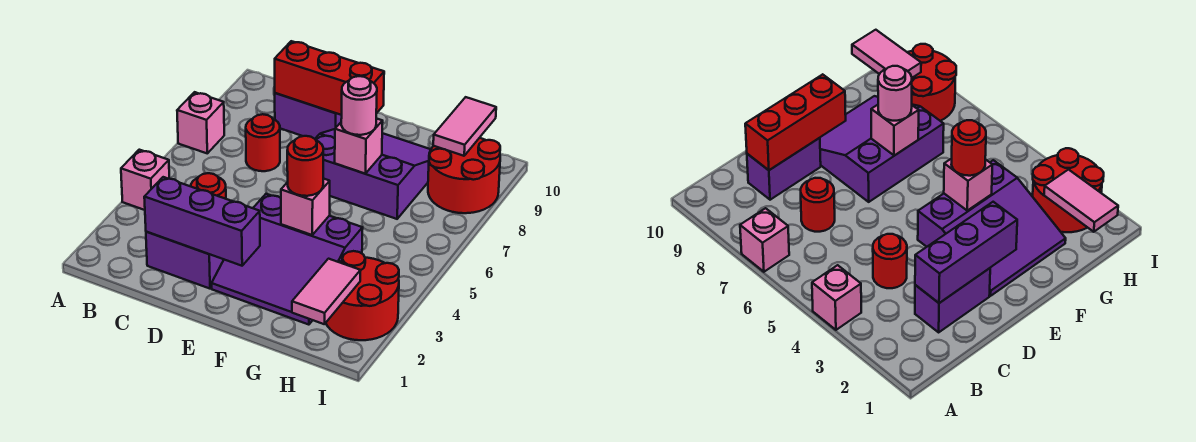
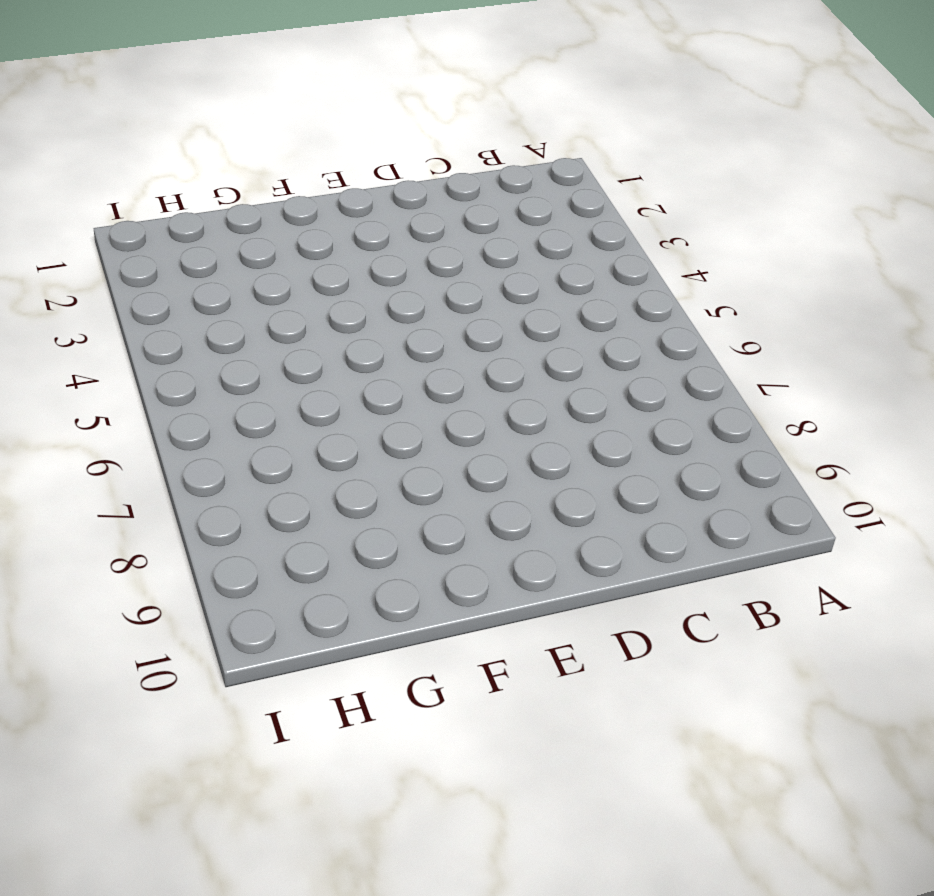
none -> pink 1x1 brick [121,150,169,210]
none -> pink 1x1 brick [177,92,224,153]
none -> purple 1x2 brick [146,232,224,289]

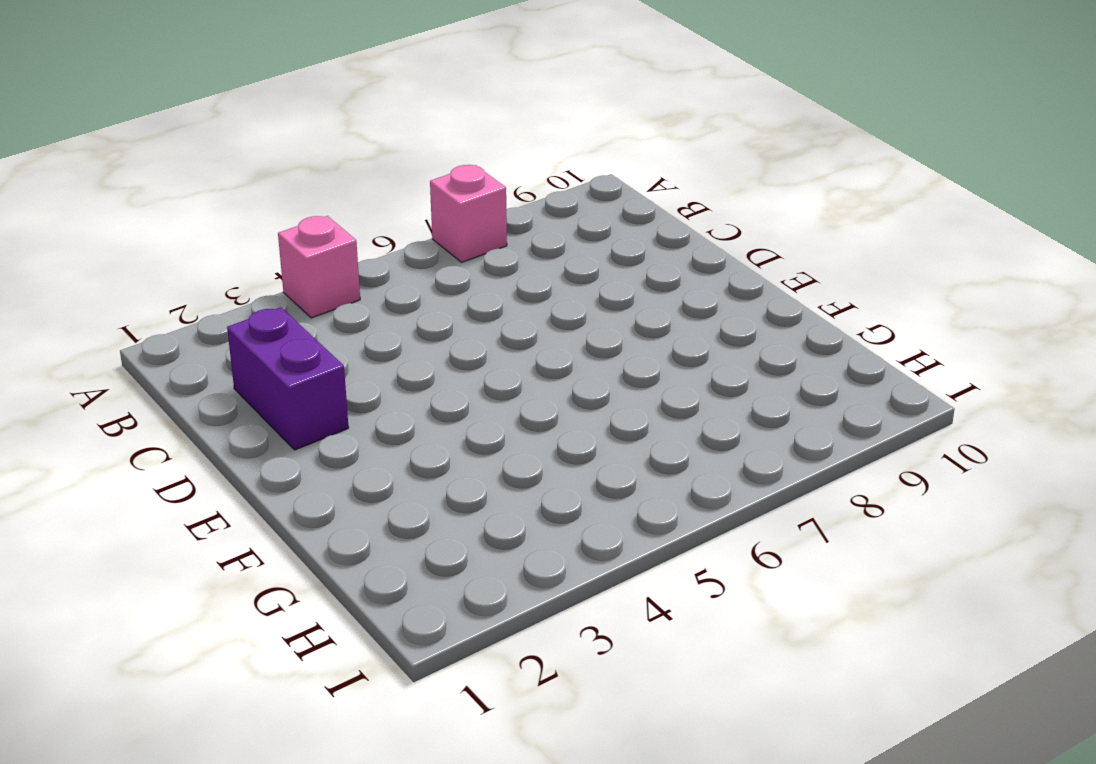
none -> red 1x1 round brick [191,173,226,199]
none -> red 1x1 round brick [246,114,280,171]
none -> purple 1x2 brick [275,93,342,139]

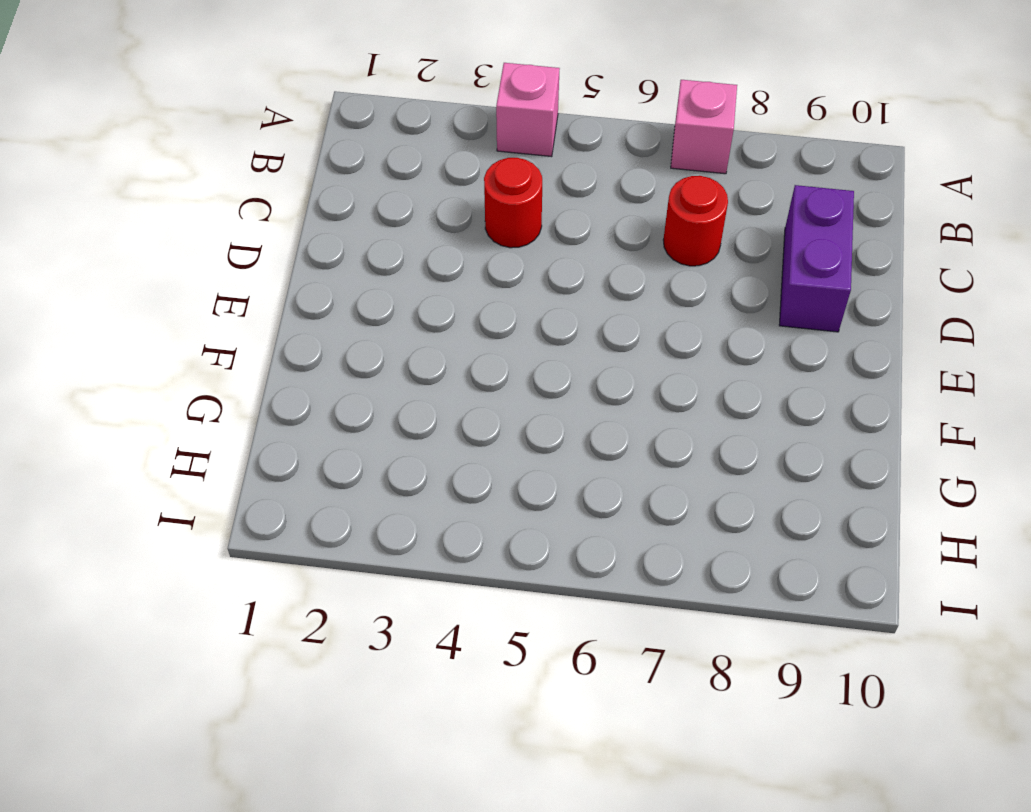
none -> purple 1x2 brick [146,232,224,289]
none -> purple 3x3 slope [212,194,363,325]
none -> purple 3x3 slope [315,129,431,219]

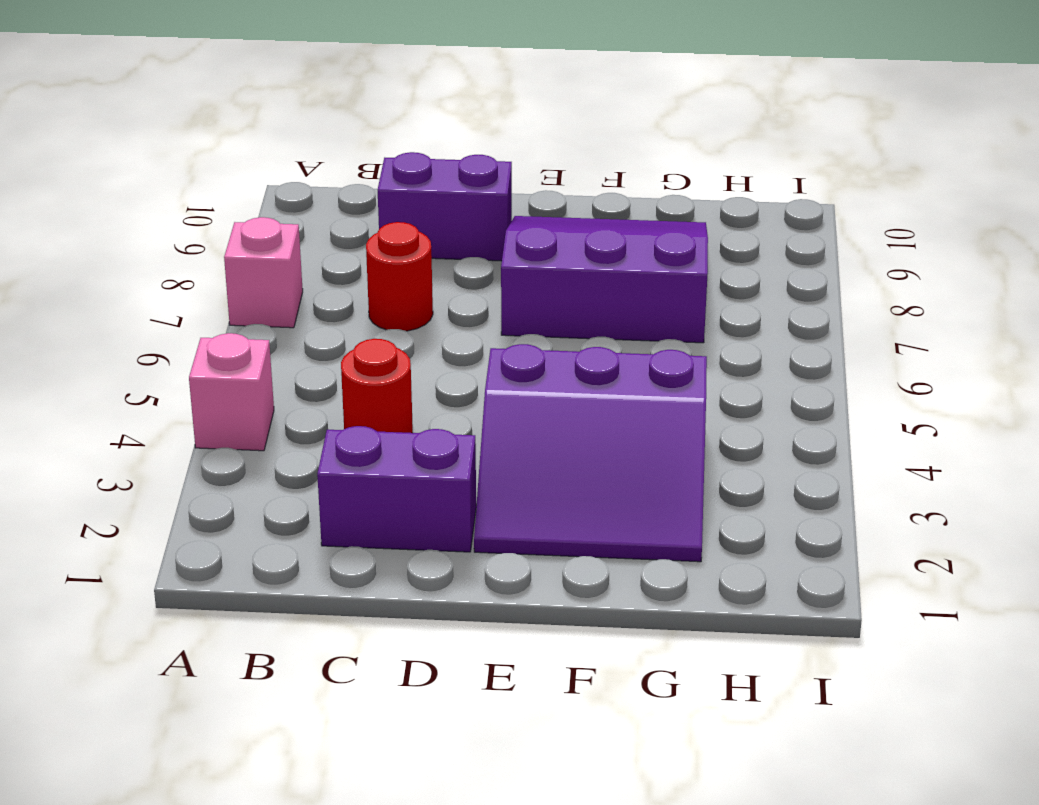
none -> red 2x2 round brick [326,251,399,340]
none -> red 2x2 round brick [428,138,500,213]
none -> purple 1x3 brick [144,177,260,266]

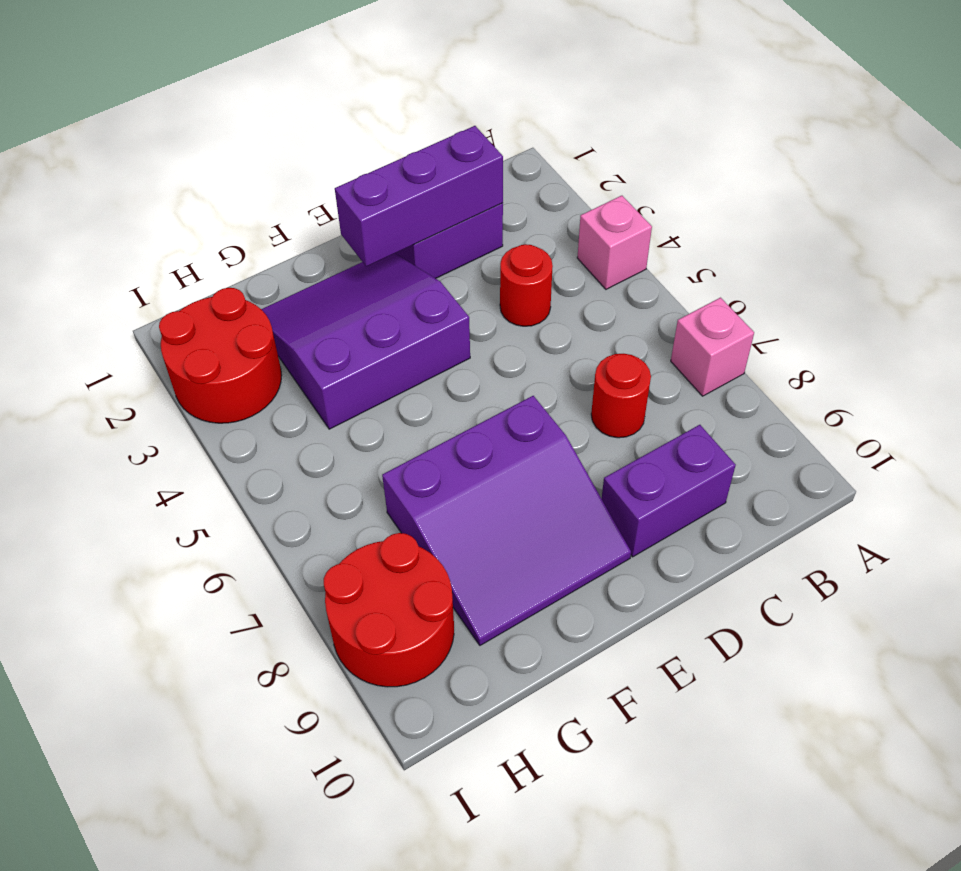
none -> red 1x3 brick [275,41,384,115]
none -> pink 1x1 brick [281,178,330,235]
none -> pink 1x1 brick [335,118,383,174]

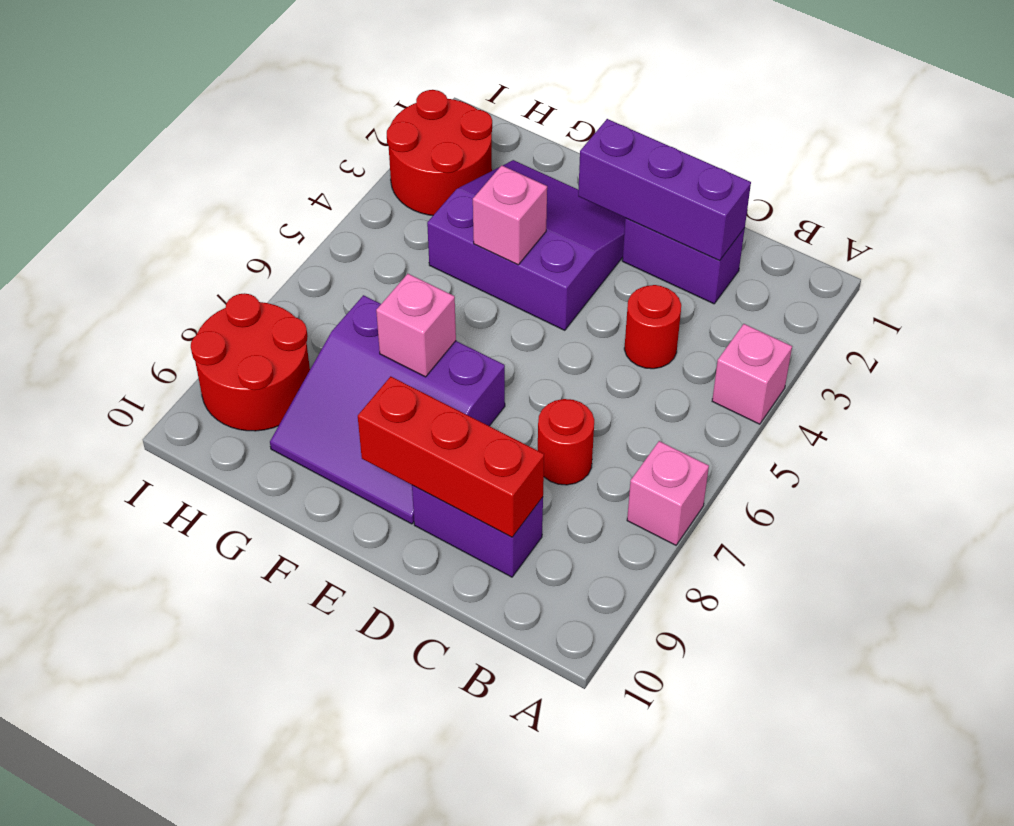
none -> pink 1x2 tile [292,259,361,324]
none -> pink 1x2 tile [433,97,496,156]
none -> red 1x1 round brick [287,136,323,196]

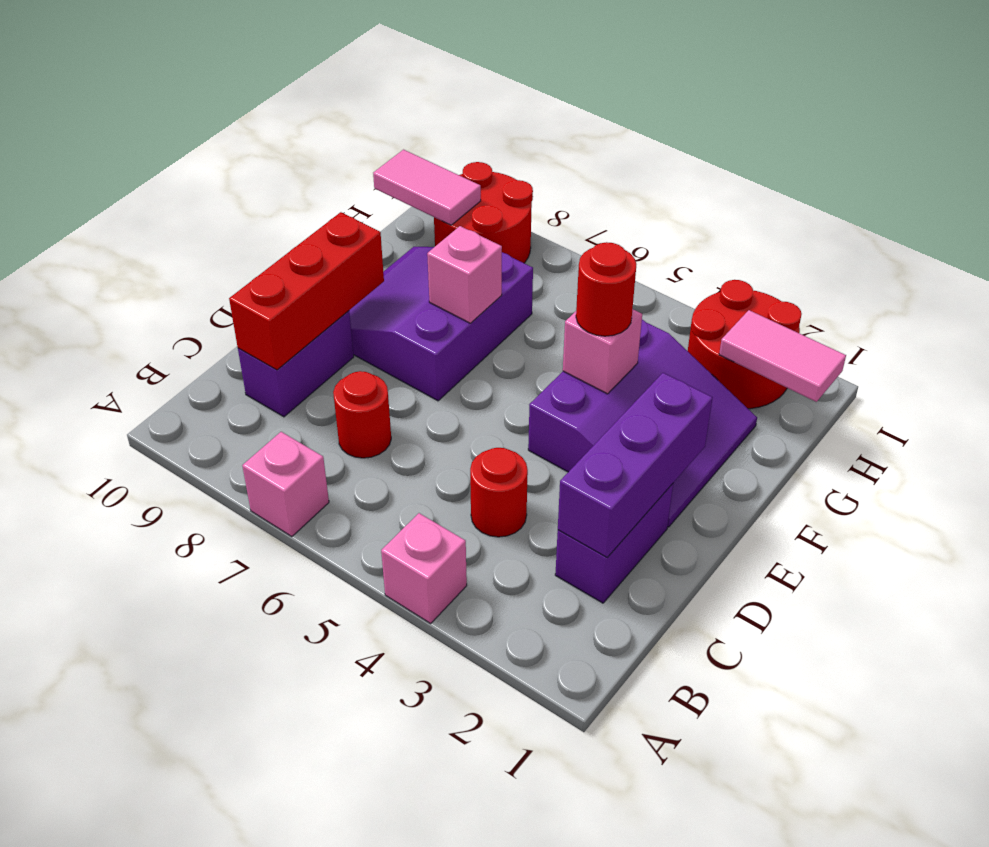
none -> pink 1x1 round brick [341,76,377,135]

